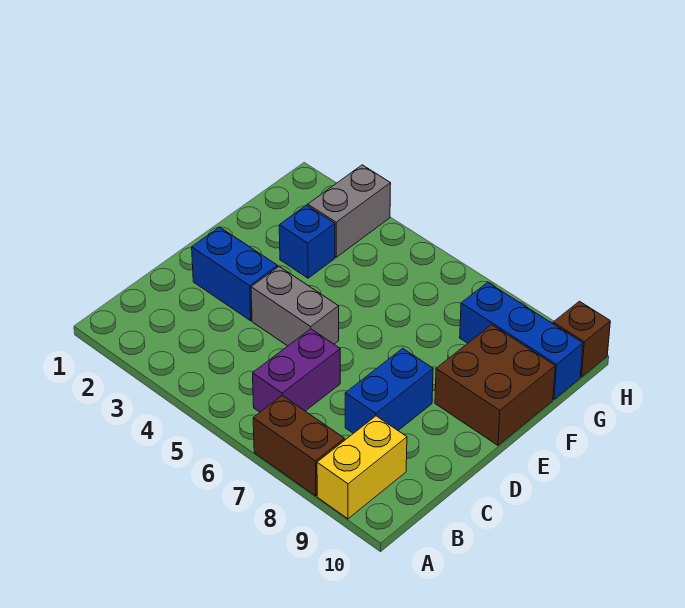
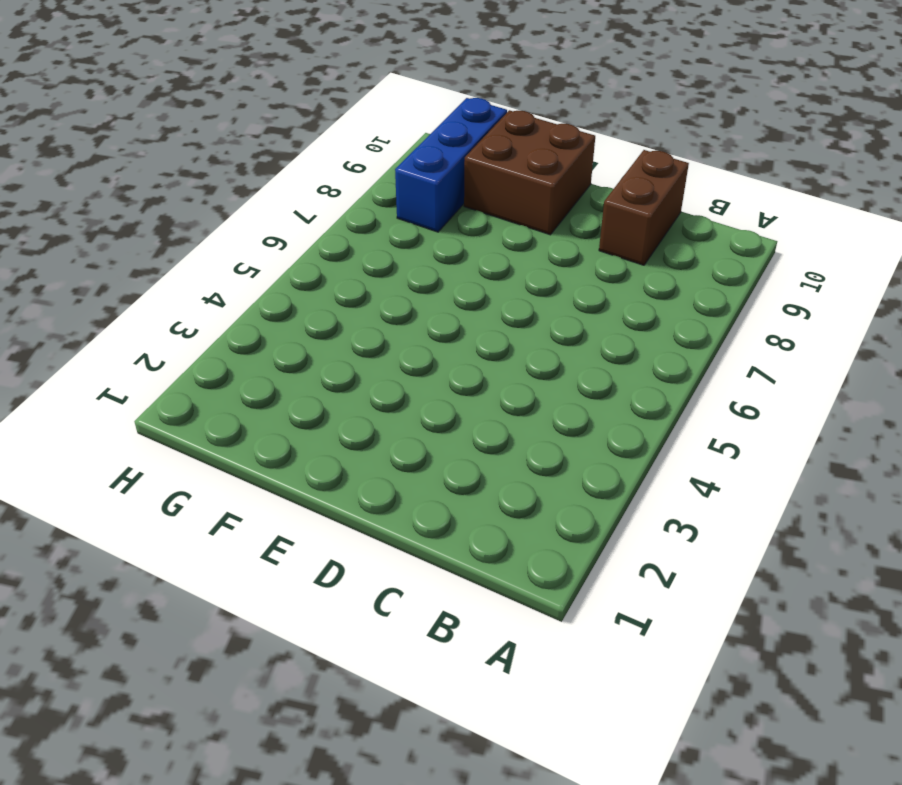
brown 1x2 brick [599,150,689,265] -> brown 1x2 brick moved to [253,395,344,496]
none -> yellow 1x2 brick [317,416,407,519]
none -> purple 1x2 brick [253,329,340,412]

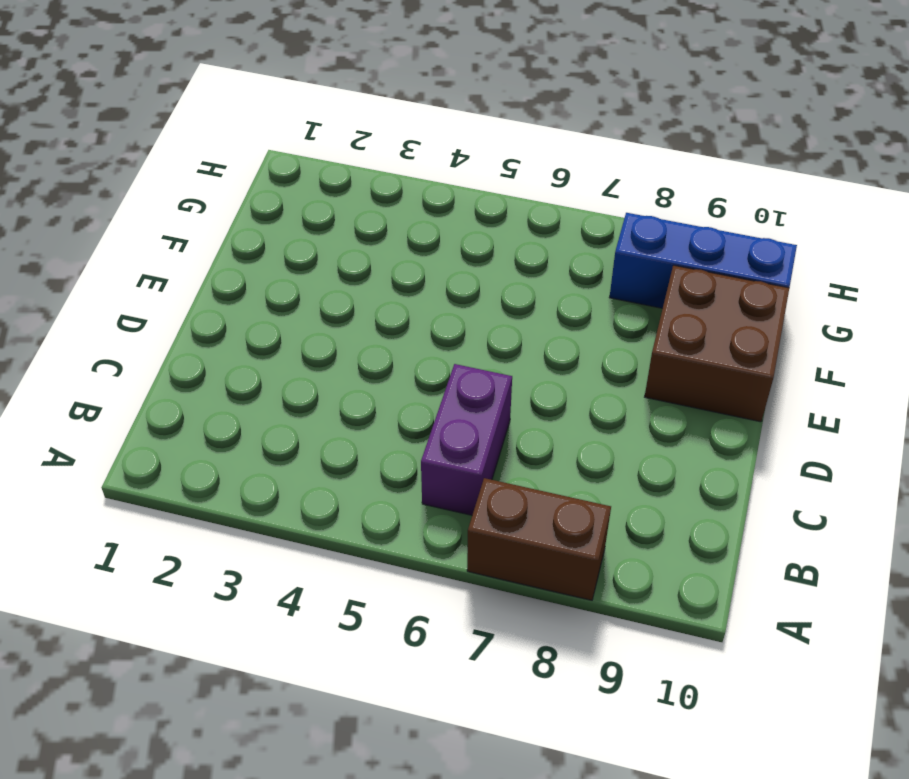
none -> yellow 1x2 brick [317,416,407,519]
none -> blue 1x2 brick [345,348,433,433]

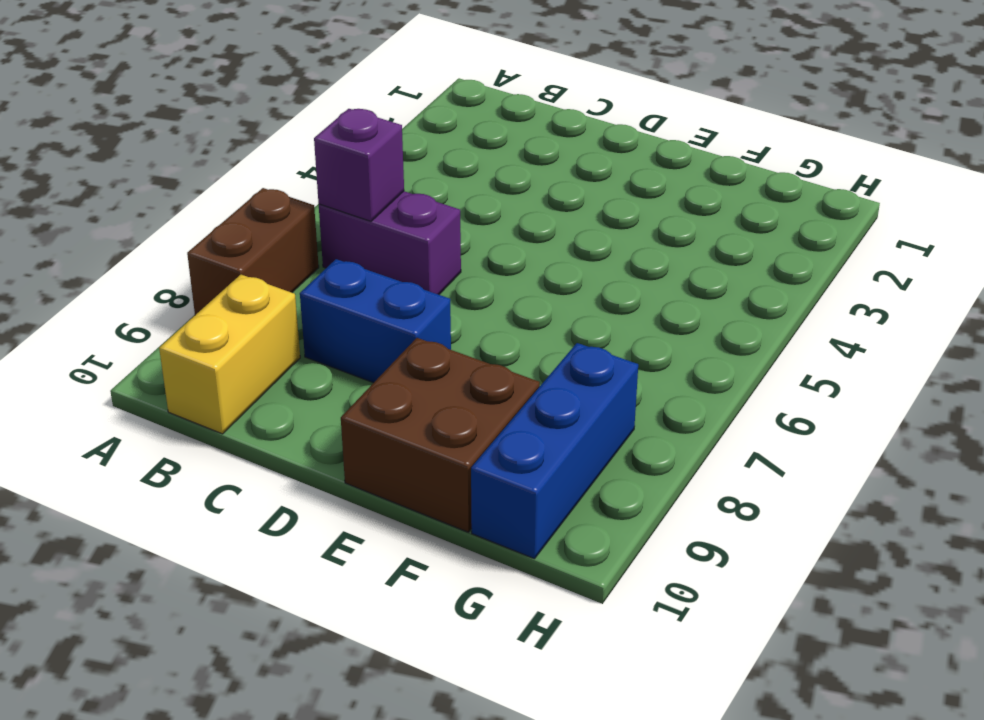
purple 1x1 brick [314,109,404,221] -> none
yellow 1x2 brick [159,275,300,434] -> yellow 1x2 brick turned to [317,416,407,519]
none -> blue 1x2 brick [192,227,278,321]
none -> grey 1x2 brick [251,267,339,346]

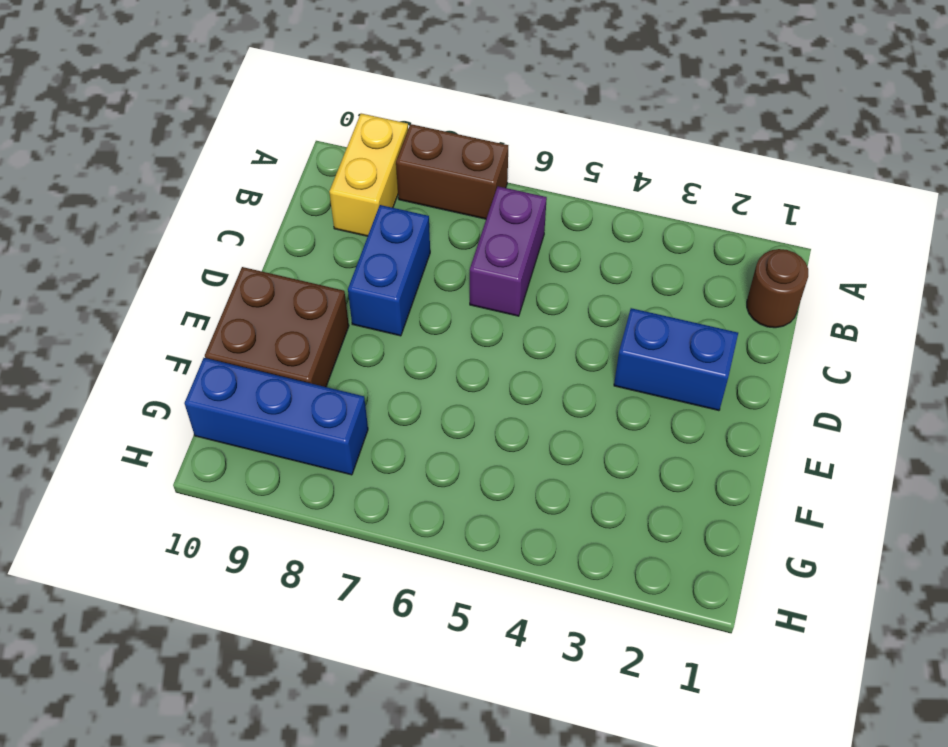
brown 1x1 round brick [747,249,808,328] -> none
none -> grey 1x2 brick [251,267,339,346]
none -> blue 1x1 brick [279,205,335,278]

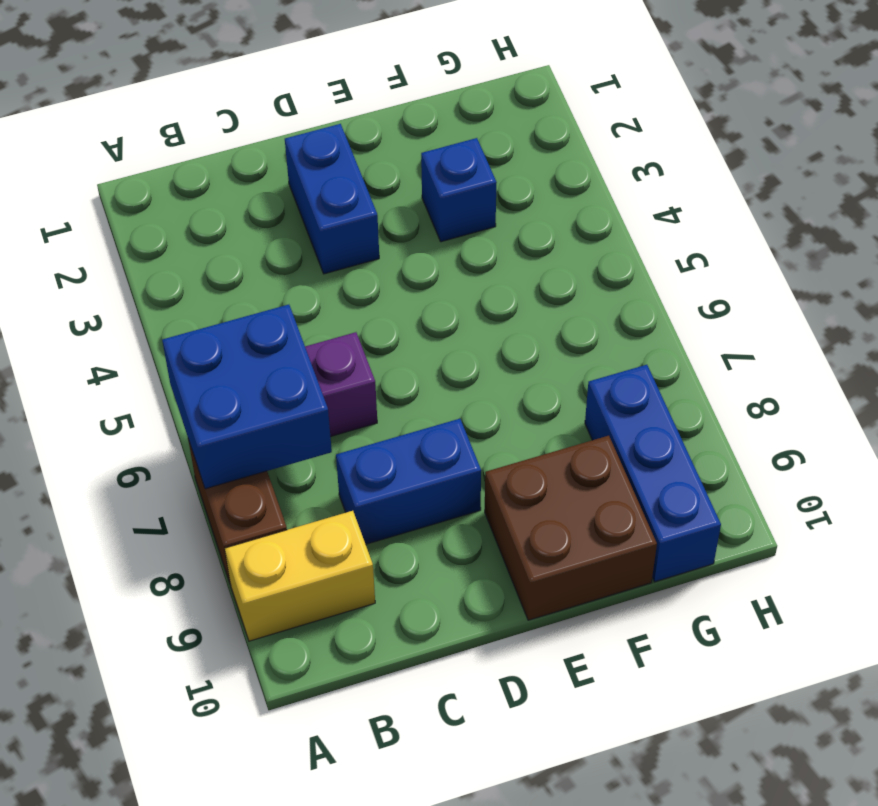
blue 2x2 brick [162,305,332,489] -> none
none -> grey 1x2 brick [251,267,339,346]
none -> grey 1x2 brick [308,165,391,257]

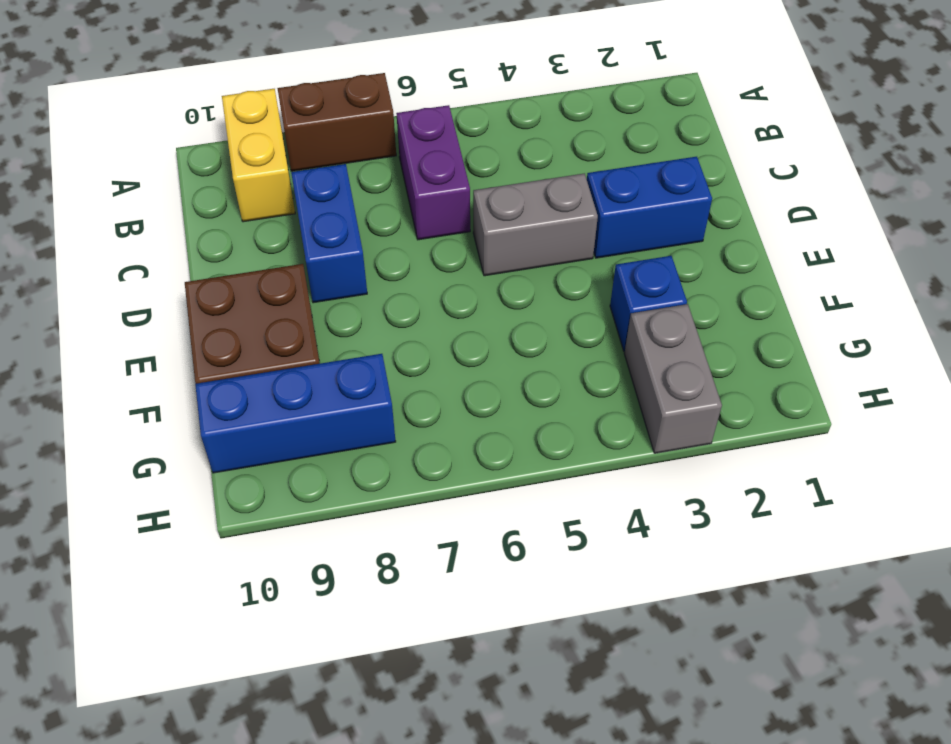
none -> brown 1x1 brick [553,301,610,377]

